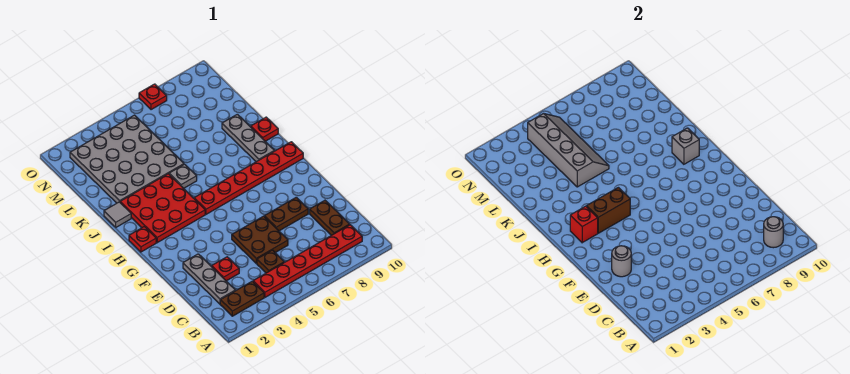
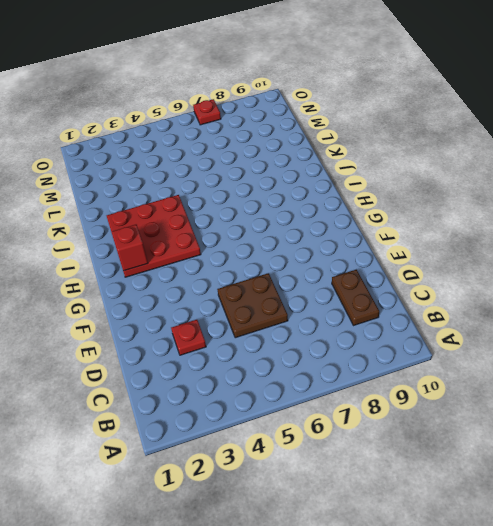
none -> brown 1x2 plate [220,281,264,316]
none -> red 1x6 plate [253,225,362,297]
none -> grey 1x3 plate [183,254,235,304]

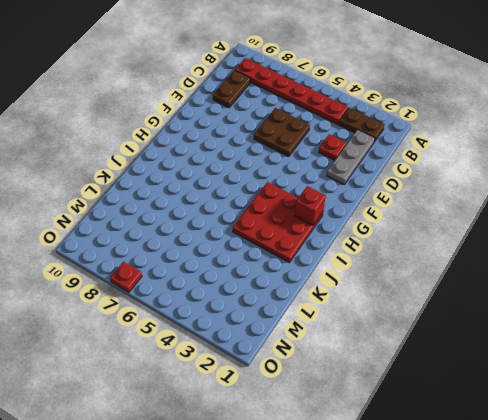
none -> brown 1x1 plate [257,250,284,273]
none -> brown 1x2 plate [264,197,308,231]
none -> red 1x1 plate [129,227,156,252]

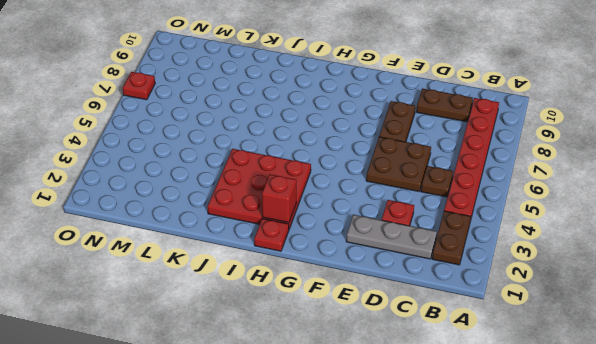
none -> red 1x6 plate [194,142,303,214]
none -> grey 1x3 plate [222,114,274,162]
none -> grey 1x1 tile [104,202,131,227]

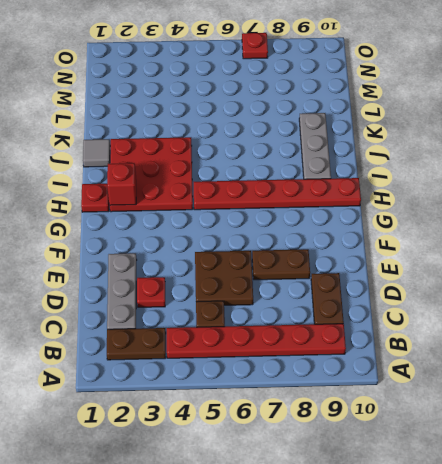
none -> grey 1x1 plate [169,164,197,188]
none -> red 1x1 plate [251,117,278,141]
none -> grey 4x4 plate [70,115,184,203]

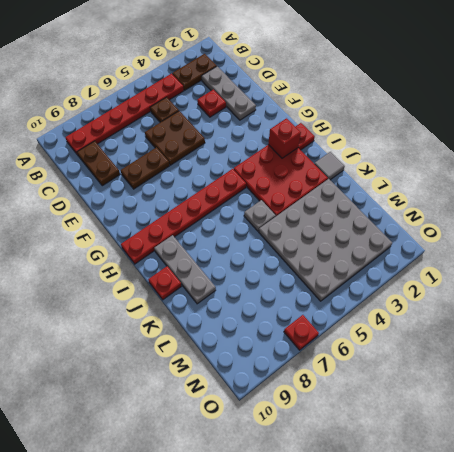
none -> grey 1x1 round brick [764,217,783,248]
none -> grey 1x1 round brick [612,246,631,277]
none -> brown 1x2 brick [587,187,630,233]

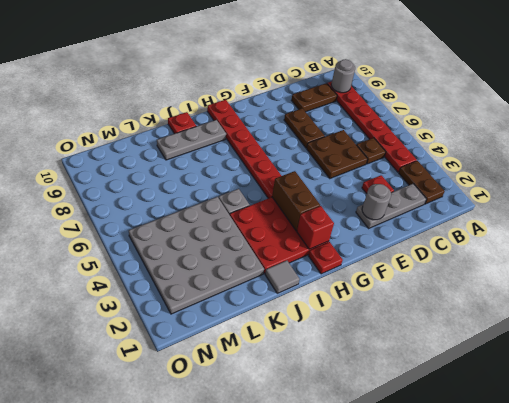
none -> red 1x1 plate [139,84,167,110]
none -> grey 1x1 brick [672,128,699,164]
none -> grey 2x4 slope [528,113,609,187]

